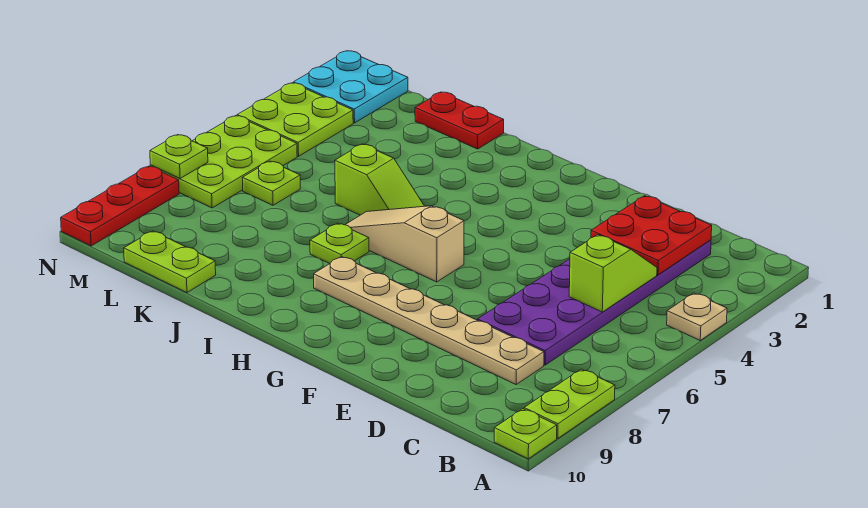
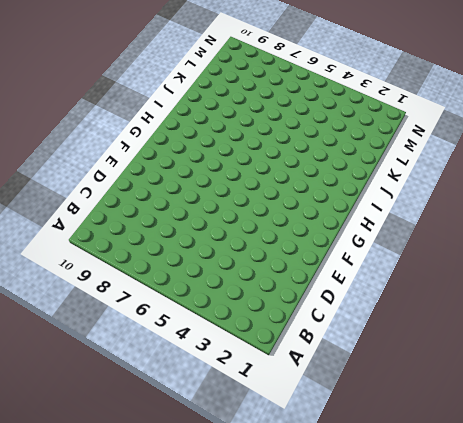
none -> tan 1x1 plate [667,293,727,340]
none -> lime 1x2 plate [524,369,615,438]
none -> lime 1x1 plate [494,409,557,459]

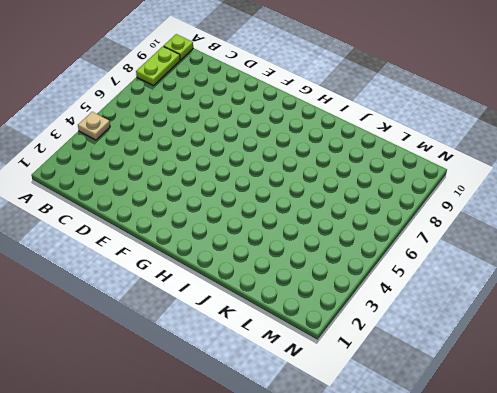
none -> purple 2x6 plate [478,240,711,365]
none -> tan 1x6 plate [314,256,544,384]
none -> tan 1x3 slope [345,206,464,282]

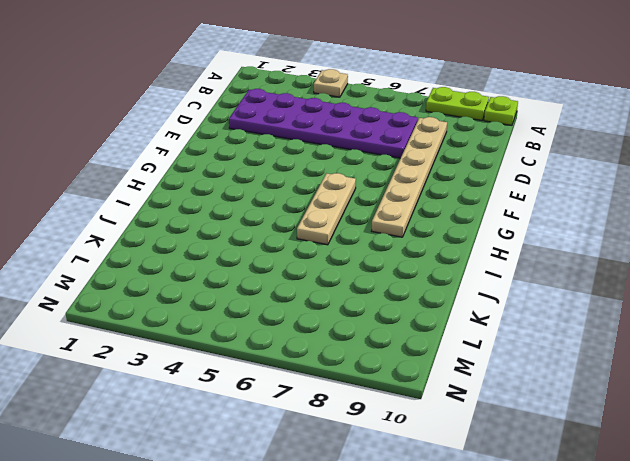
tan 1x3 plate [297,173,356,245] -> tan 1x3 slope [345,206,464,282]
none -> lime 1x2 slope [335,144,424,215]
none -> lime 1x1 plate [310,223,369,264]
none -> red 1x2 plate [415,92,504,149]

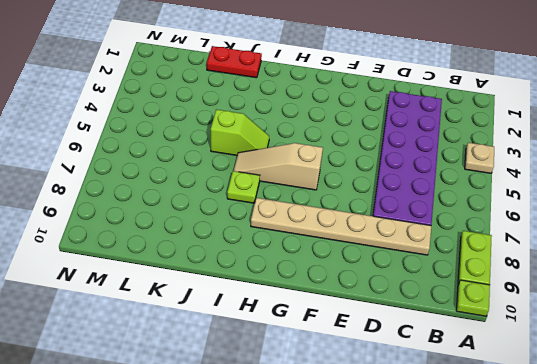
none -> lime 1x2 plate [124,231,216,293]
none -> lime 1x1 plate [242,161,300,205]
none -> cyan 2x2 plate [293,51,408,123]

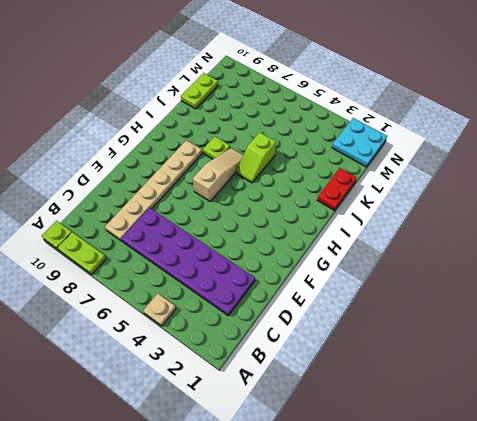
none -> lime 1x1 plate [242,161,300,205]
none -> lime 2x2 plate [237,83,353,156]
none -> lime 2x3 plate [150,116,297,208]

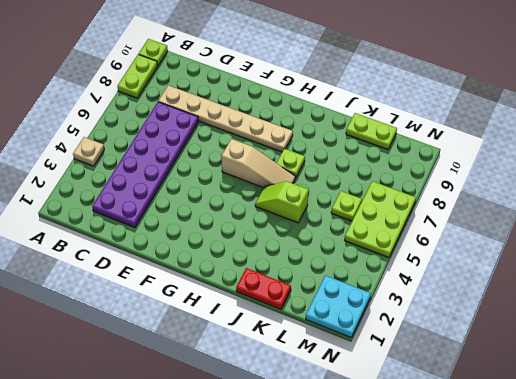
none -> lime 2x2 plate [237,83,353,156]
none -> red 1x3 plate [61,166,179,246]
none -> red 2x2 plate [591,196,712,275]

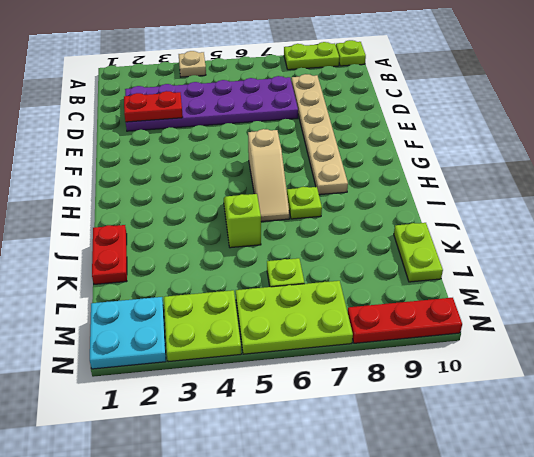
red 1x2 plate [124,91,183,122] -> red 2x2 plate [591,196,712,275]
none -> lime 1x2 slope [569,235,657,312]
none -> lime 1x1 plate [150,135,208,179]

